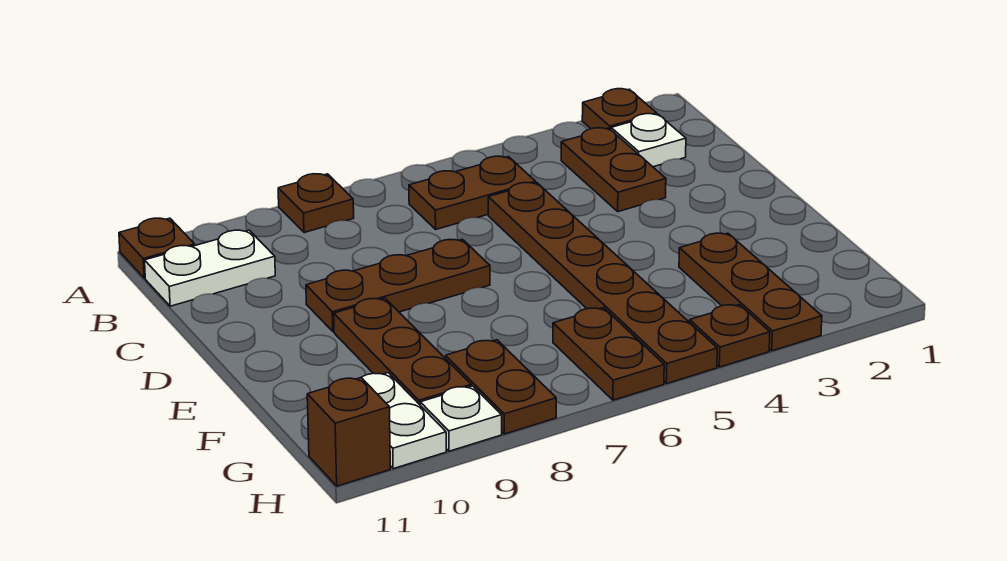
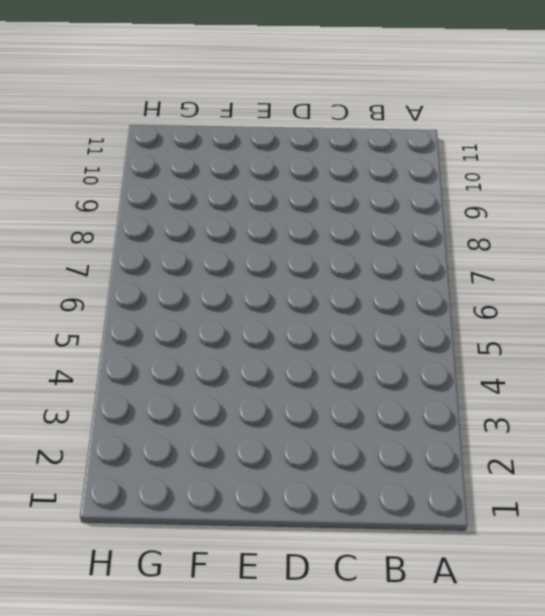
none -> brown 1x1 plate [582,89,657,130]
none -> brown 1x1 plate [278,174,354,233]
none -> brown 1x1 plate [119,218,195,278]

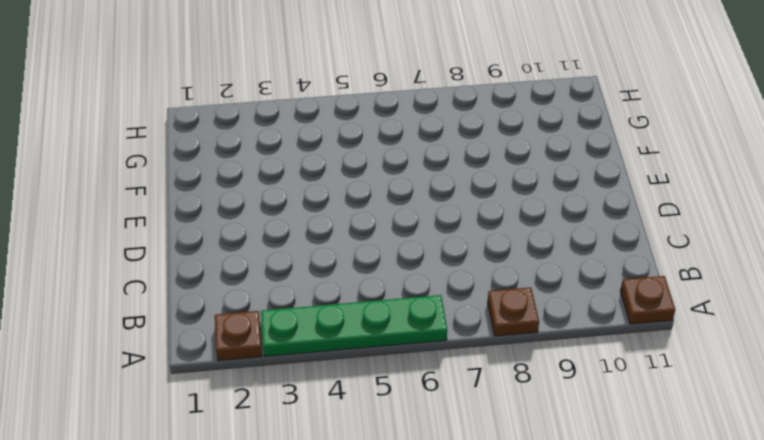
green 1x4 plate [261,295,447,356] -> none
none -> white 1x1 plate [611,114,686,167]
none -> brown 1x2 plate [561,128,666,212]
none -> brown 1x2 plate [409,156,536,229]

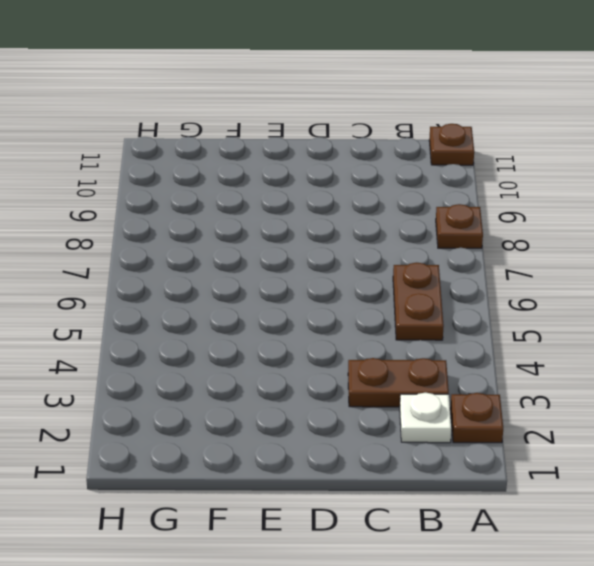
none -> white 1x2 plate [145,230,275,306]
none -> brown 1x6 plate [488,183,717,384]
none -> brown 1x3 plate [306,239,490,332]

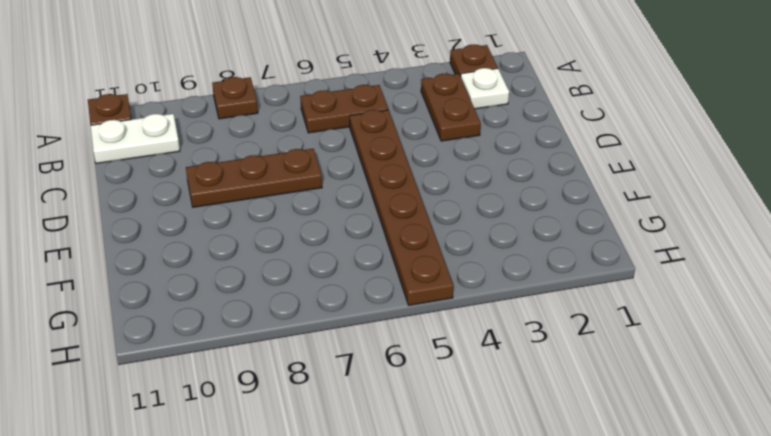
none -> brown 1x3 plate [334,298,471,405]
none -> brown 1x3 plate [679,233,822,351]
none -> brown 1x2 plate [553,308,664,400]

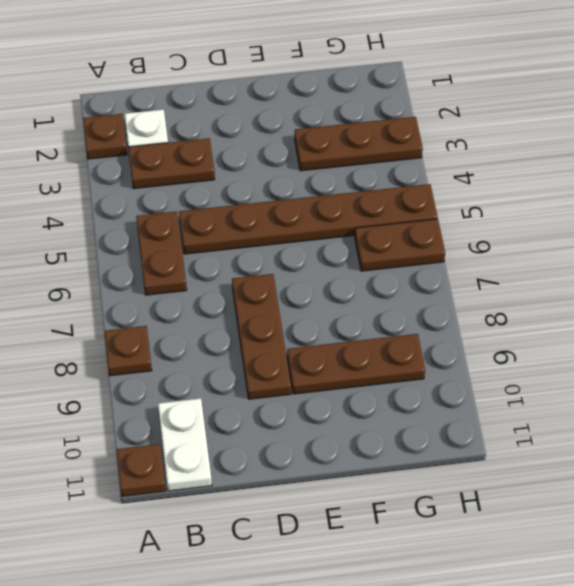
none -> brown 1x2 plate [446,340,556,434]
none -> white 1x2 plate [361,373,446,469]
none -> brown 1x1 plate [690,305,770,367]

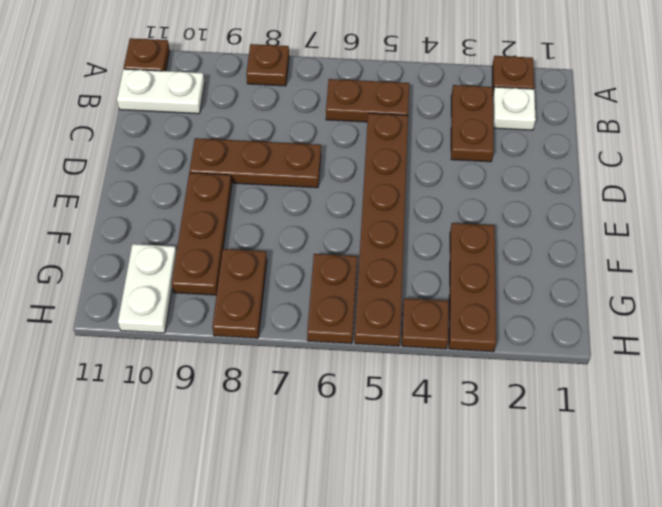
none -> white 1x1 plate [420,386,502,451]
none -> brown 1x1 brick [307,378,390,486]

